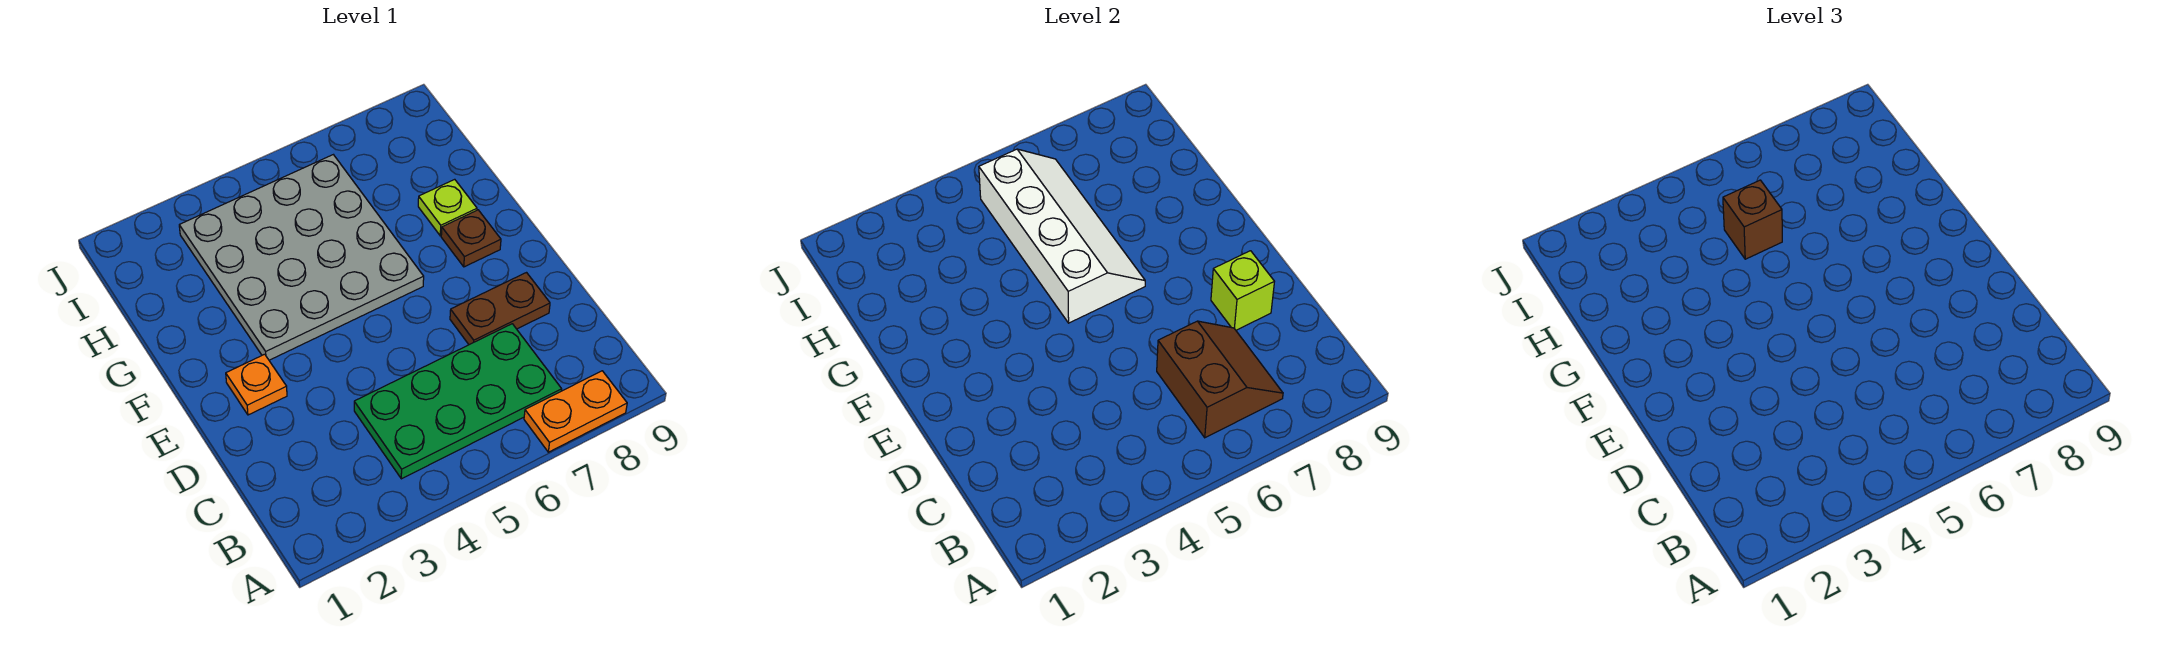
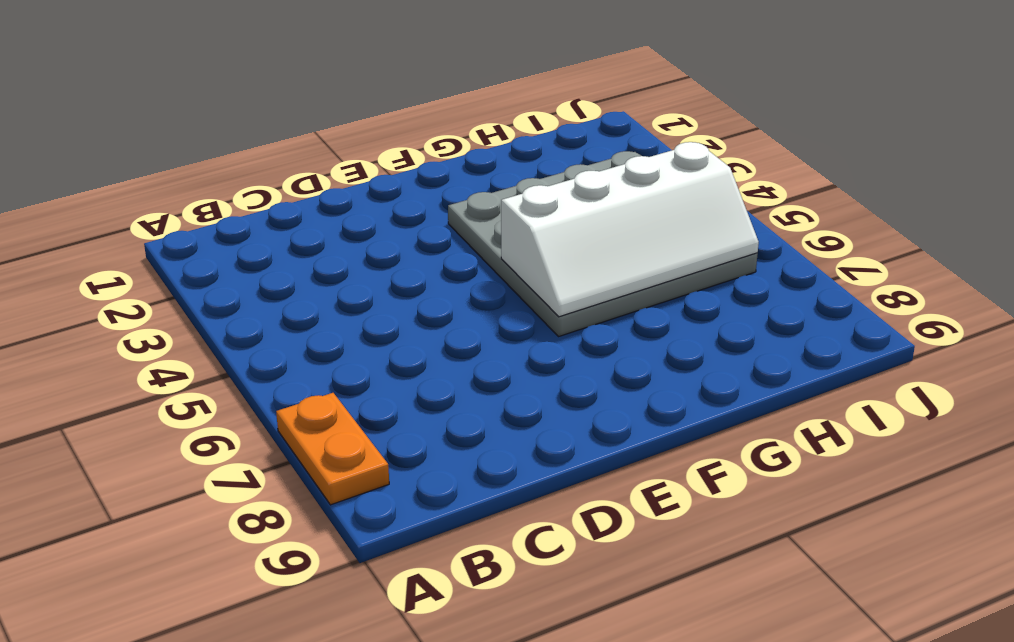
none -> green 2x4 plate [354,324,562,479]
none -> brown 1x2 plate [450,273,550,345]

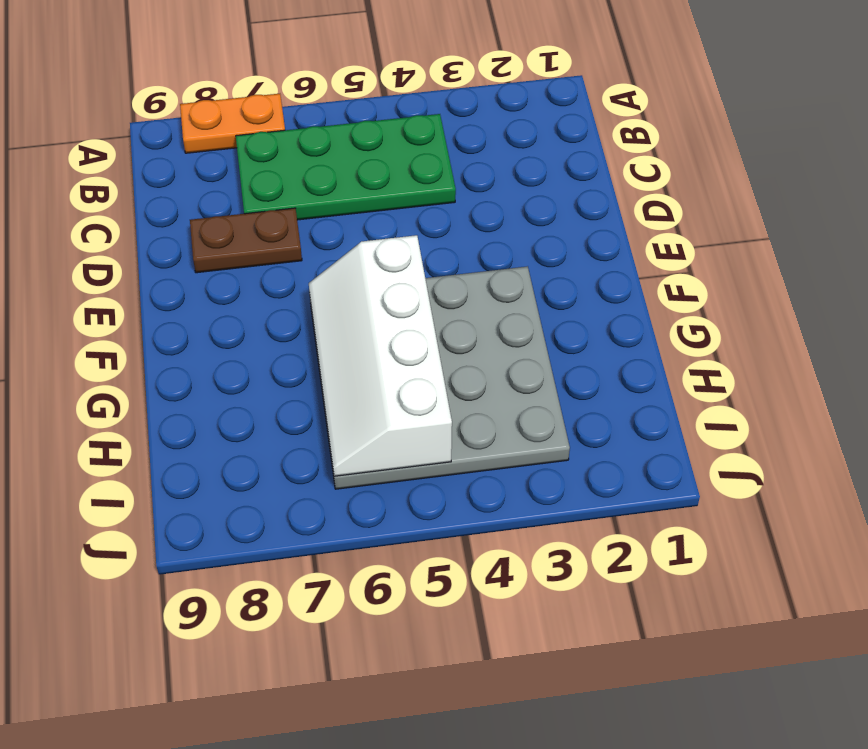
none -> orange 1x1 plate [226,354,287,415]
none -> brown 1x1 plate [441,210,501,267]

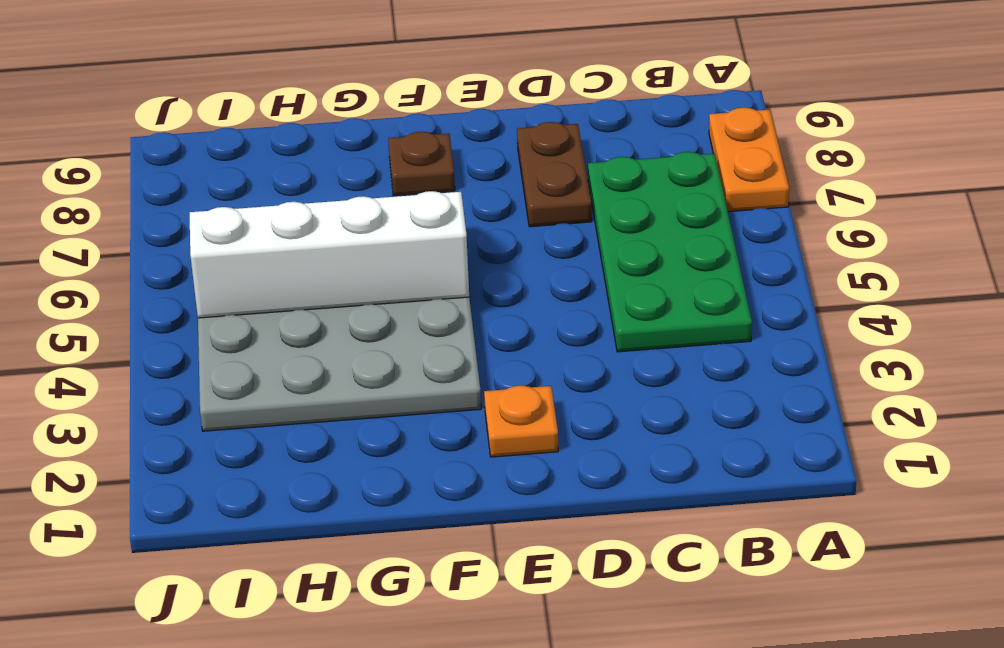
none -> lime 1x1 plate [418,179,477,236]
none -> brown 2x2 slope [1157,321,1283,438]

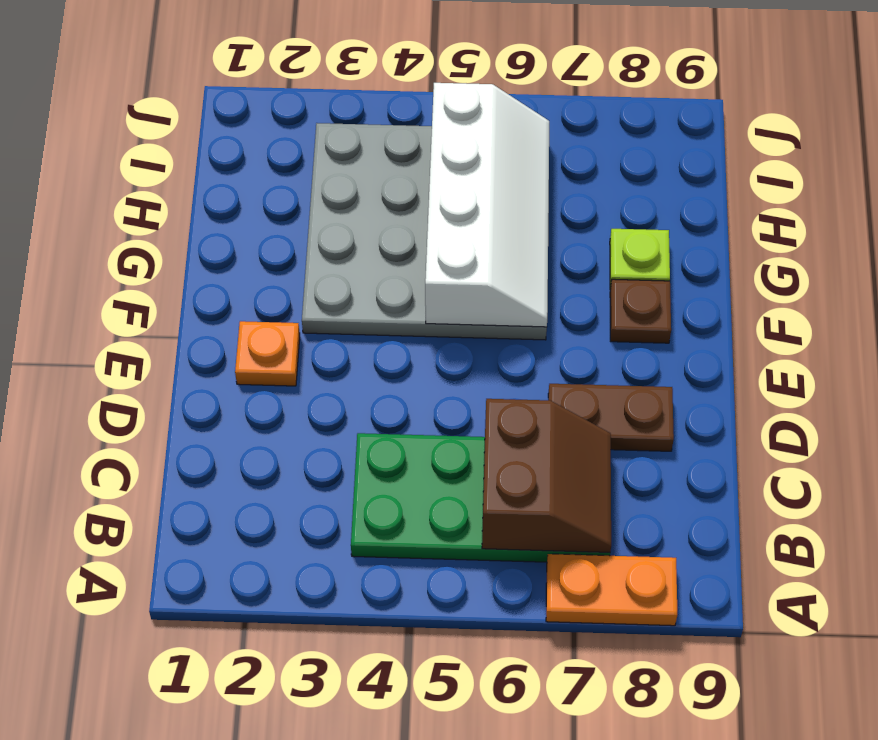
none -> lime 1x1 brick [1211,251,1274,330]
none -> brown 1x1 brick [1723,180,1782,259]

